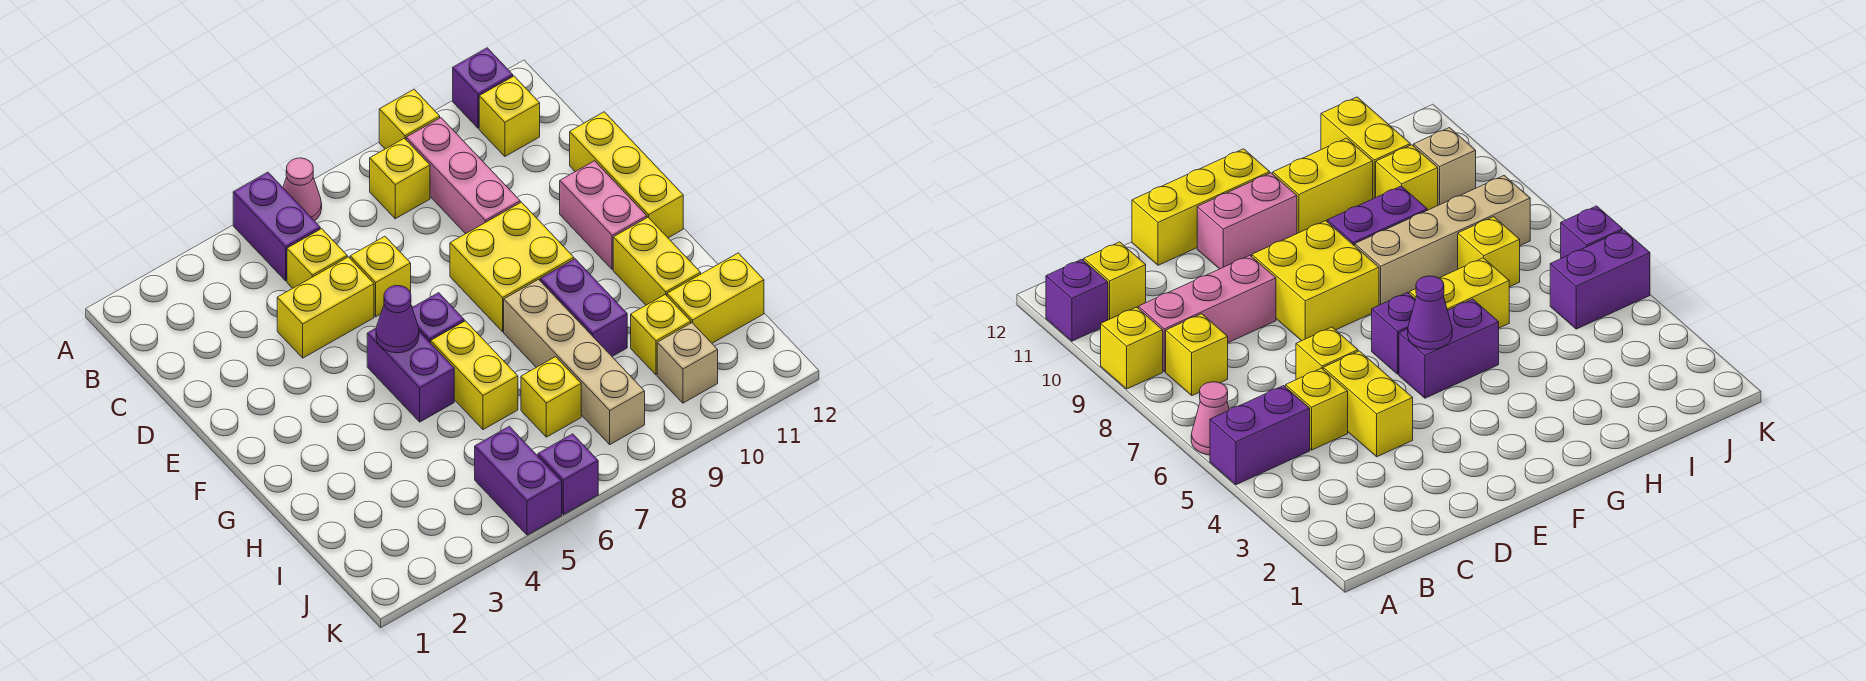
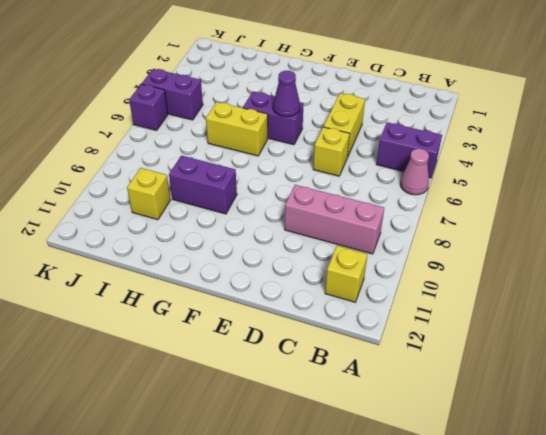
none -> yellow 1x1 brick [379,89,440,149]
none -> purple 1x1 brick [453,48,513,128]
none -> yellow 1x1 brick [370,138,430,219]

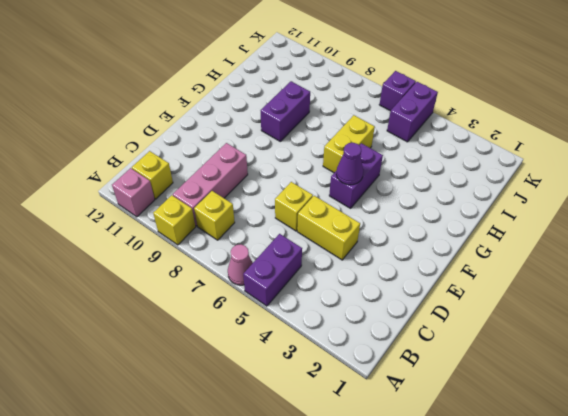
pink 1x1 brick [112,168,155,217] -> purple 1x1 brick [453,48,513,128]
none -> yellow 1x1 brick [287,229,347,288]
none -> yellow 1x3 brick [570,112,683,238]
none -> yellow 2x2 brick [450,202,574,332]

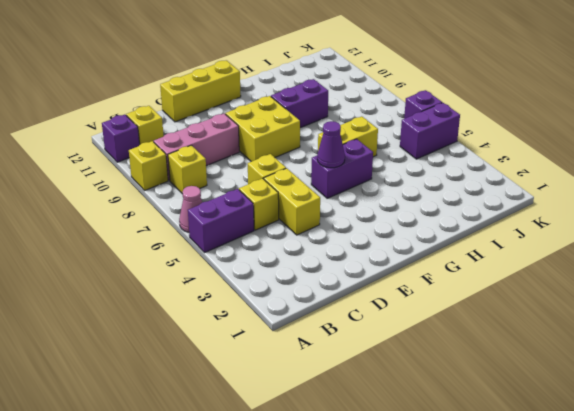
none -> pink 1x2 brick [560,161,647,270]
none -> purple 1x1 brick [412,293,464,343]
none -> tan 1x4 brick [504,280,645,444]

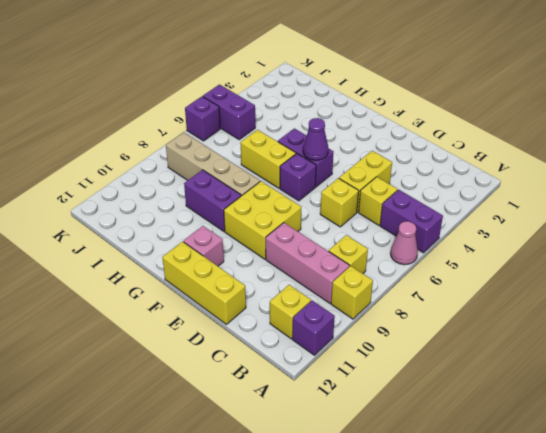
pink 1x1 brick [184,226,224,266] -> pink 1x2 brick [560,161,647,270]
none -> yellow 1x2 brick [613,217,701,305]
none -> yellow 1x1 brick [521,357,581,437]
none -> yellow 1x1 brick [631,295,691,375]

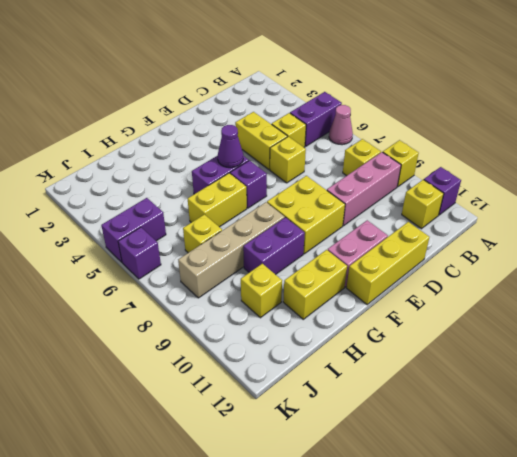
none -> yellow 1x2 brick [667,253,764,343]
none -> tan 1x1 brick [657,323,718,403]

